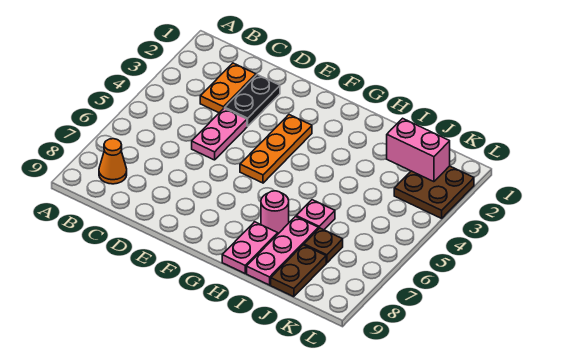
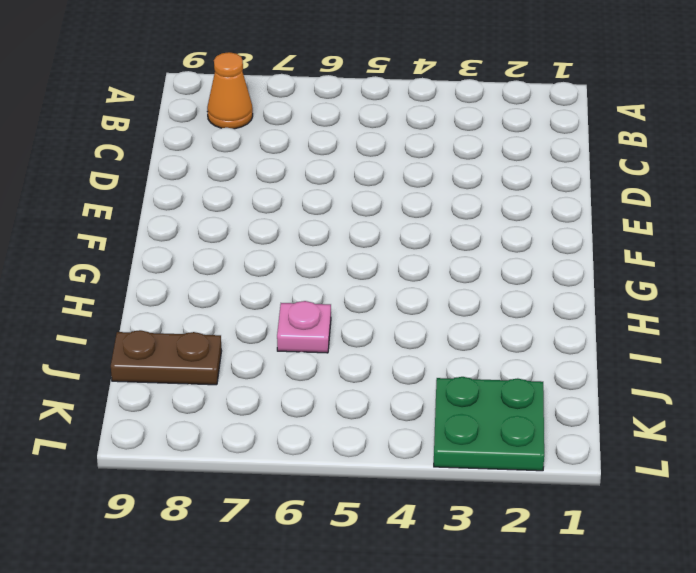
green 2x2 plate [434,377,544,471] -> brown 2x2 plate [394,166,474,218]
none -> orange 1x2 plate [200,63,256,113]
none -> black 1x2 plate [225,75,280,126]
none -> pink 1x2 plate [192,108,247,160]

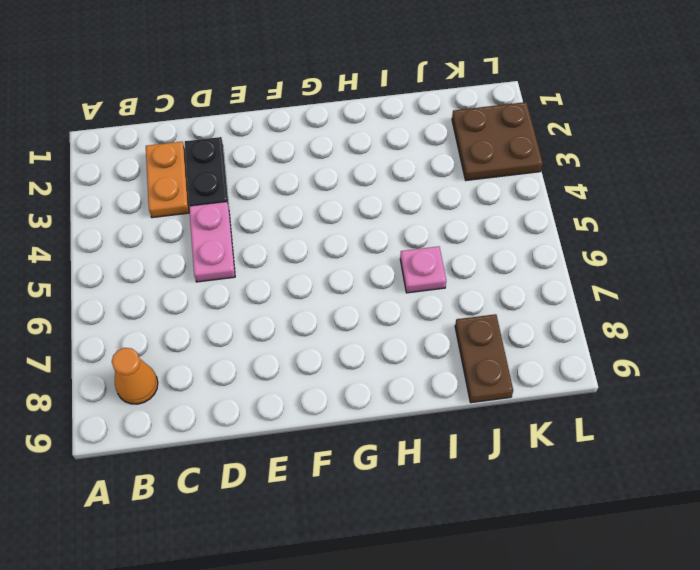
none -> orange 1x3 plate [240,115,312,183]
none -> pink 1x1 round brick [261,191,289,234]
none -> pink 1x2 plate [222,222,278,273]

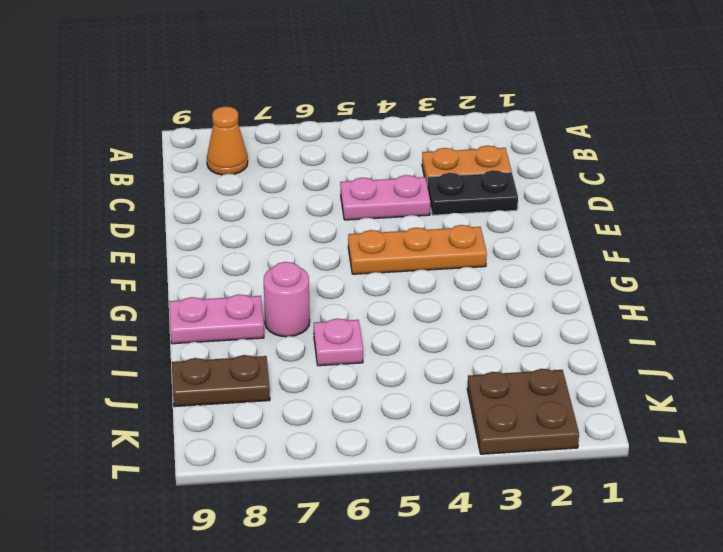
none -> pink 1x3 plate [247,217,318,285]
none -> brown 1x1 plate [304,228,343,263]
none -> pink 1x2 brick [387,118,450,182]

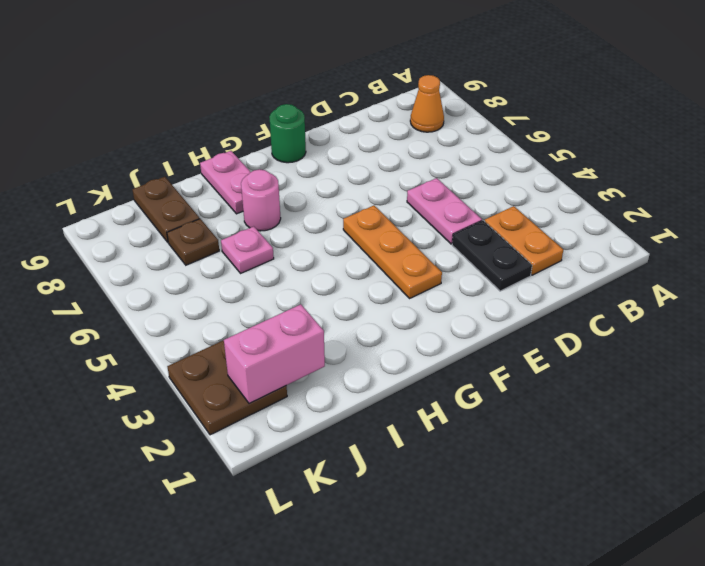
green 1x1 round brick [269,104,306,163] -> none
none -> pink 1x3 plate [247,217,318,285]

